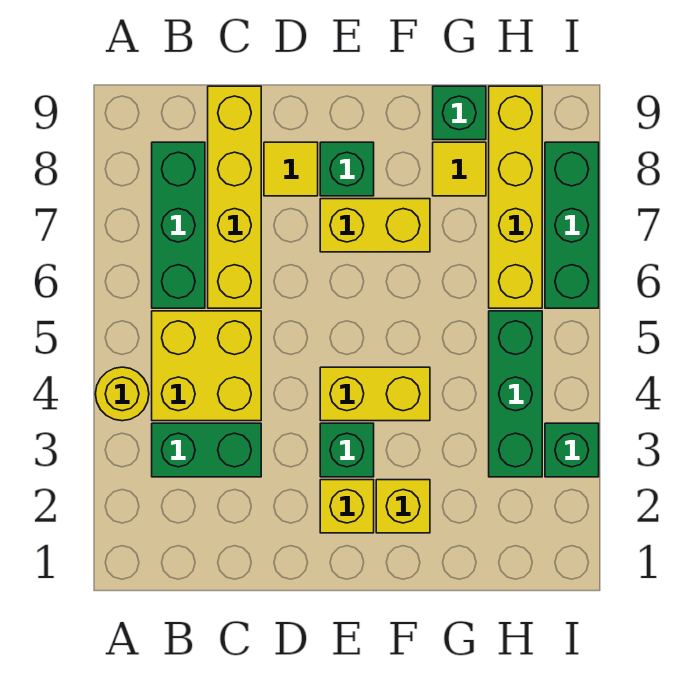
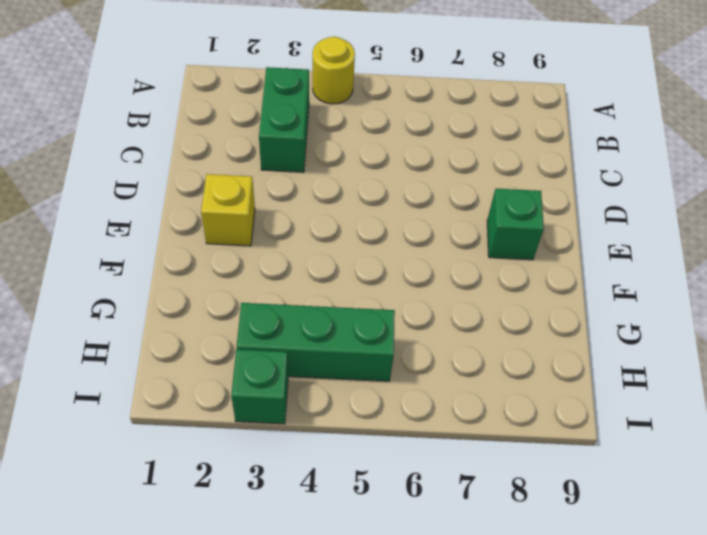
none -> yellow 2x2 brick [152,311,261,421]
none -> green 1x3 brick [152,142,205,308]
none -> yellow 1x4 brick [208,86,261,308]

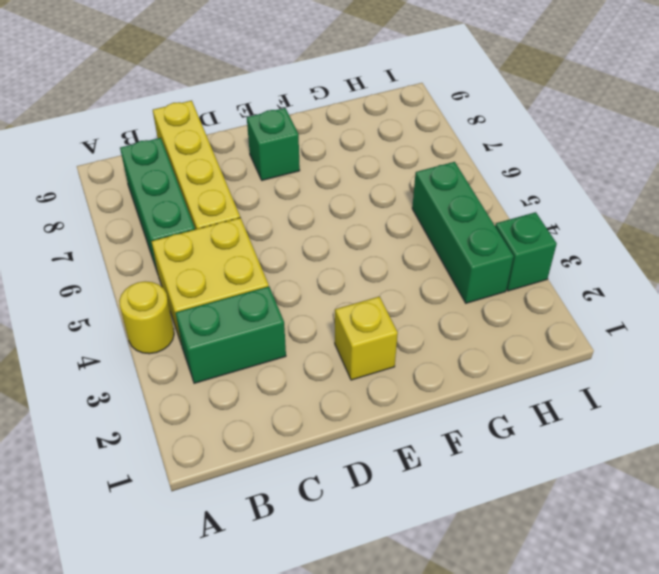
none -> yellow 1x1 tile [264,142,318,196]
none -> green 1x1 brick [320,423,374,477]
none -> yellow 1x2 brick [320,367,430,421]

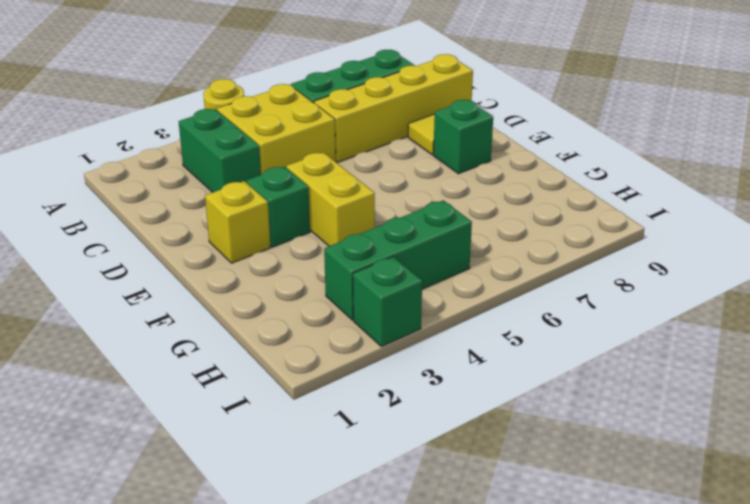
none -> yellow 1x2 brick [320,199,430,252]
none -> yellow 1x1 brick [376,480,430,533]
none -> yellow 1x1 tile [433,142,486,196]

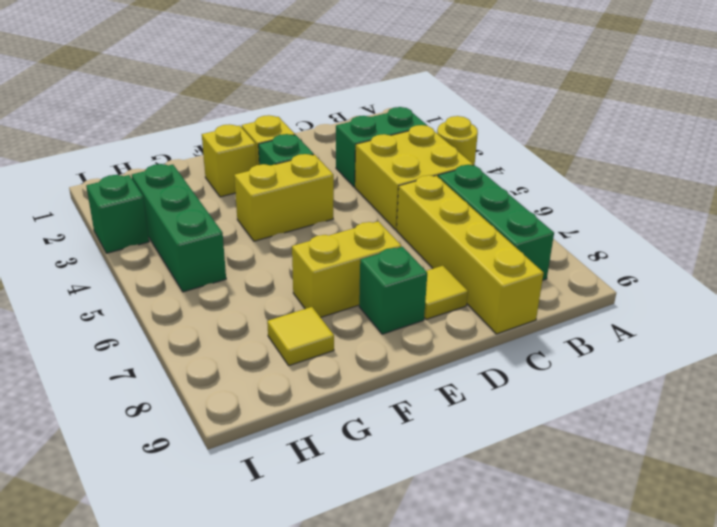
none -> green 1x1 brick [433,86,486,140]
none -> yellow 1x4 brick [489,86,542,308]
none -> green 1x3 brick [545,142,599,308]

